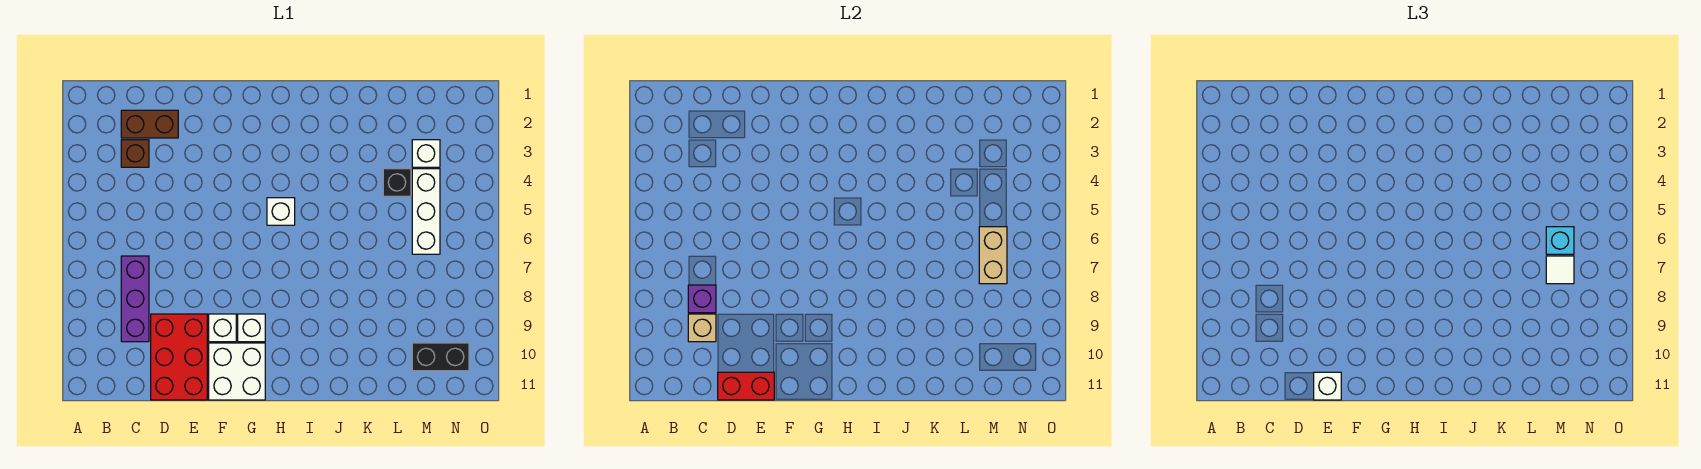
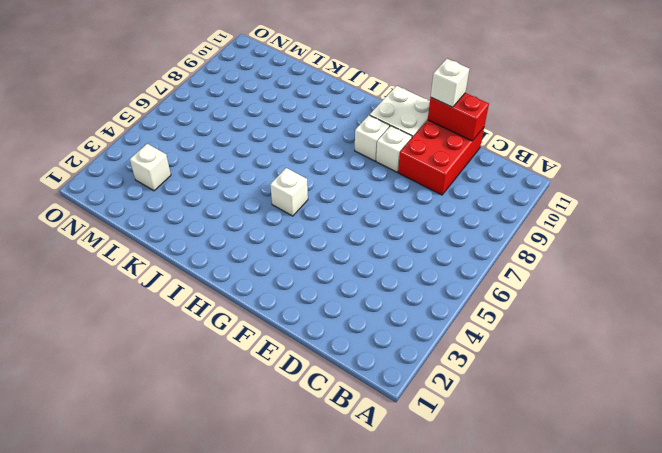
none -> brown 1x2 brick [121,110,178,138]
none -> brown 1x1 brick [121,140,149,167]
none -> purple 1x3 brick [121,256,149,342]

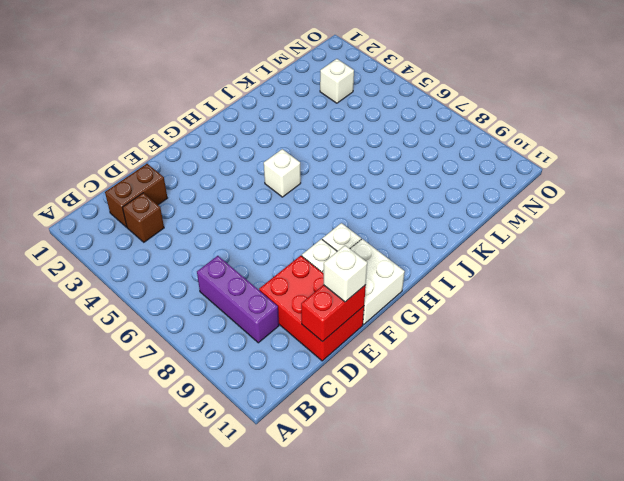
none -> black 1x1 brick [383,169,411,196]
none -> white 1x3 brick [412,169,440,254]
none -> black 1x2 brick [412,343,469,371]

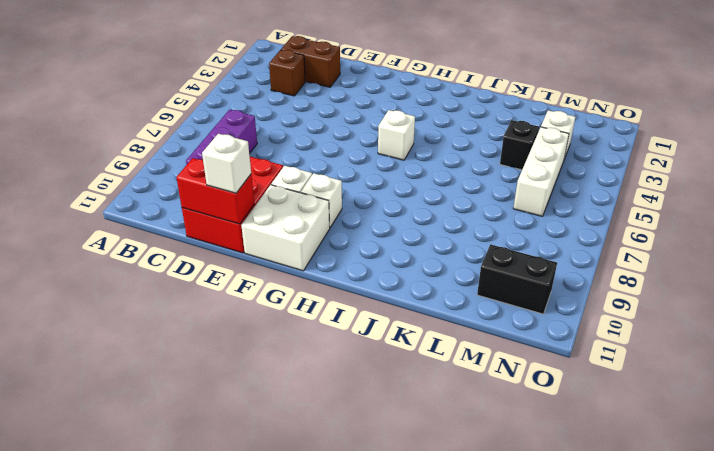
none -> purple 1x1 brick [688,285,716,313]
none -> tan 1x1 brick [688,314,716,342]
none -> tan 1x2 brick [979,227,1007,284]

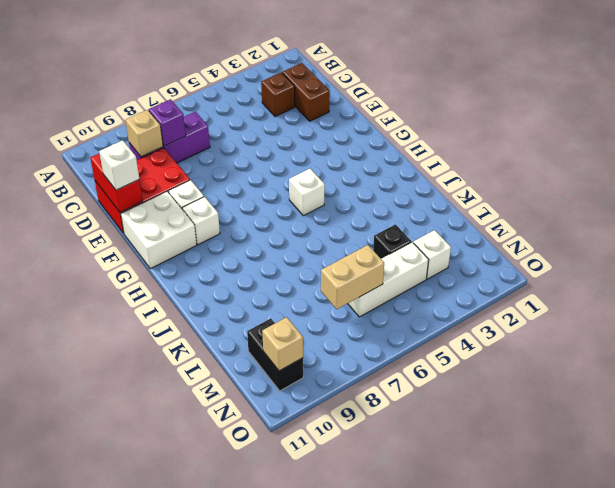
tan 1x1 brick [262,317,303,371] -> none
none -> cyan 1x1 brick [1546,227,1574,254]
none -> white 1x1 tile [1546,256,1574,284]

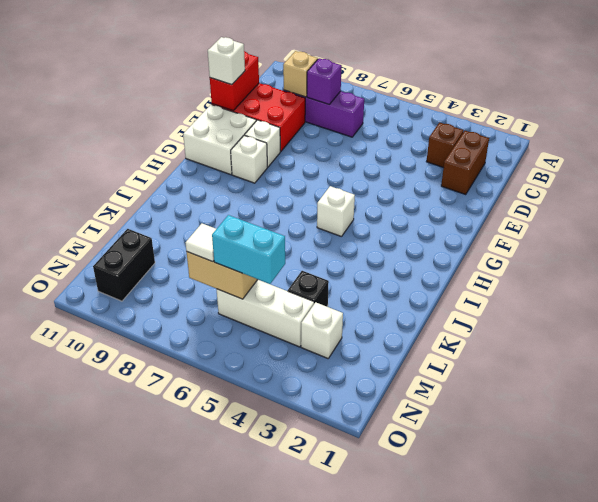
cyan 1x2 brick [212,215,285,284] -> cyan 1x1 brick [1546,227,1574,254]

